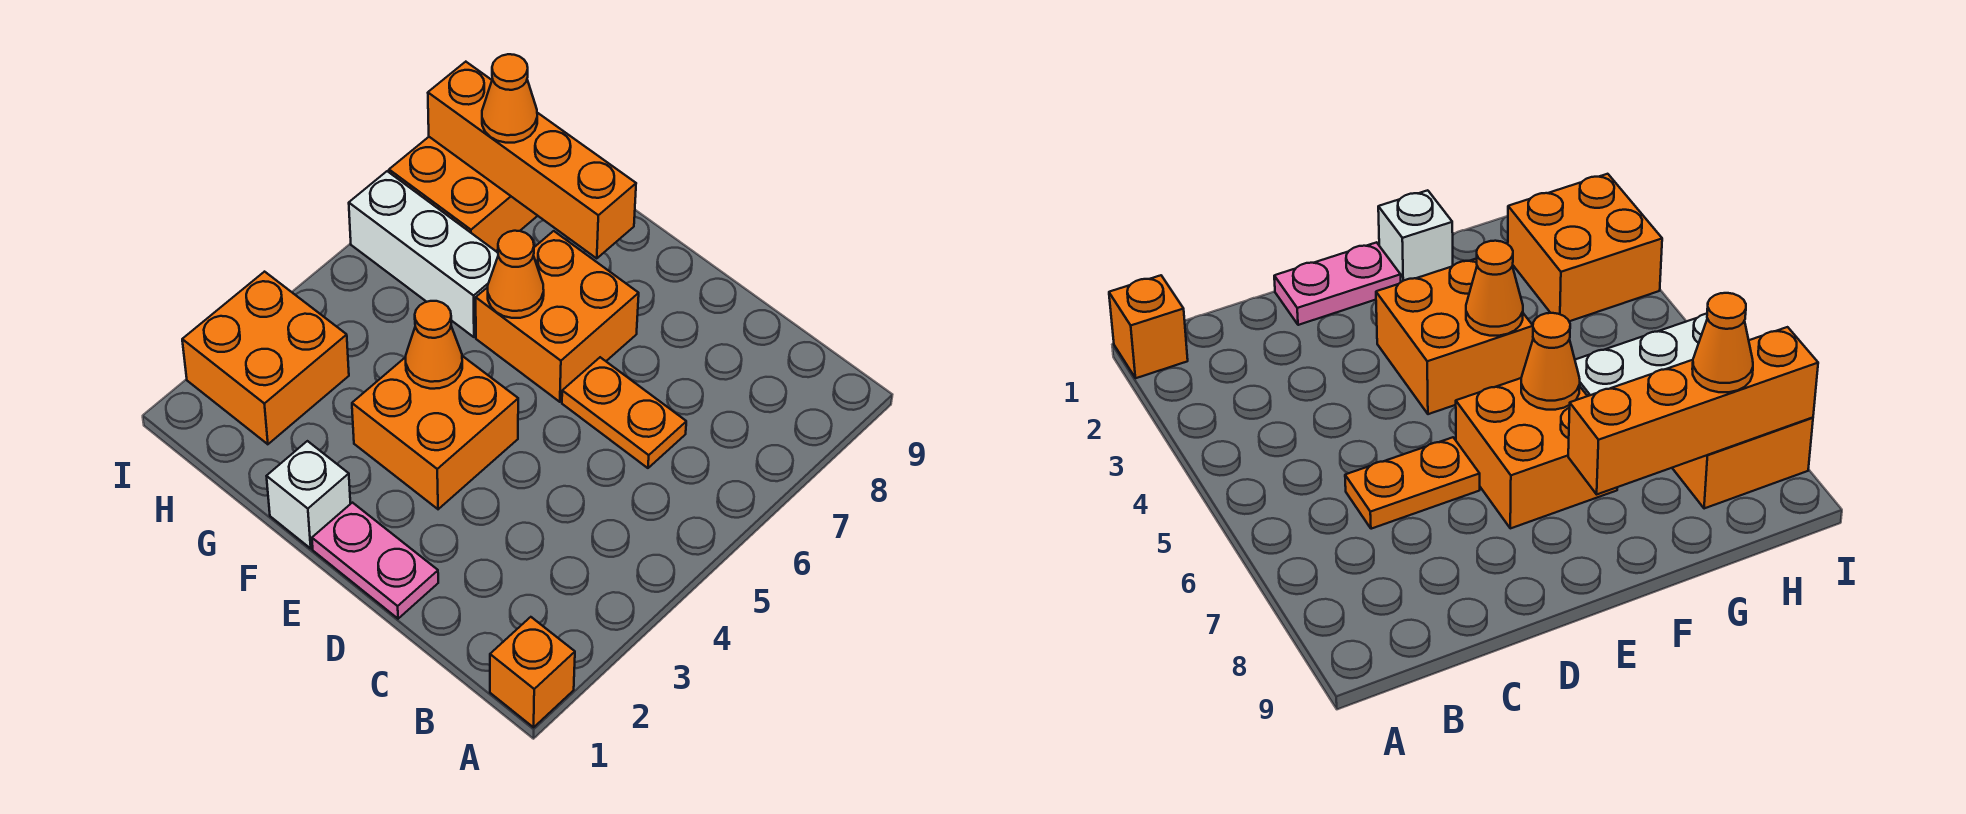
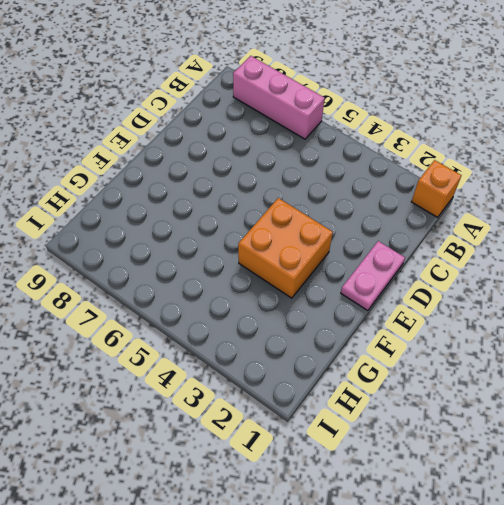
pink 1x3 brick [233,56,325,139] -> none
none -> orange 1x2 plate [562,357,686,468]
none -> orange 2x2 brick [476,231,639,402]
none -> white 1x1 brick [267,441,350,548]

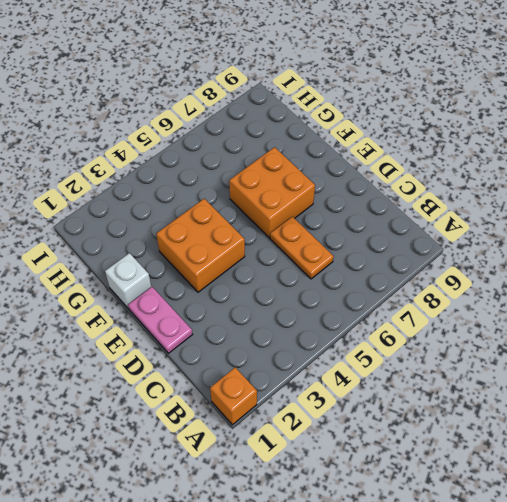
none -> white 1x3 brick [349,171,498,337]
none -> orange 2x2 brick [182,272,349,444]
none -> orange 2x2 brick [389,137,537,251]

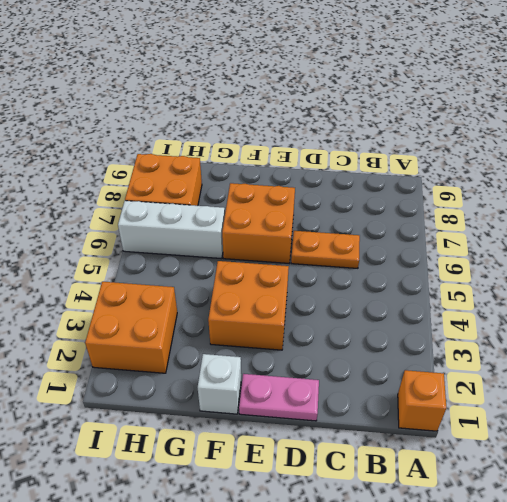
none -> orange 1x1 cone [406,301,462,389]
none -> orange 1x1 cone [488,231,544,318]
none -> orange 1x4 brick [428,62,636,258]

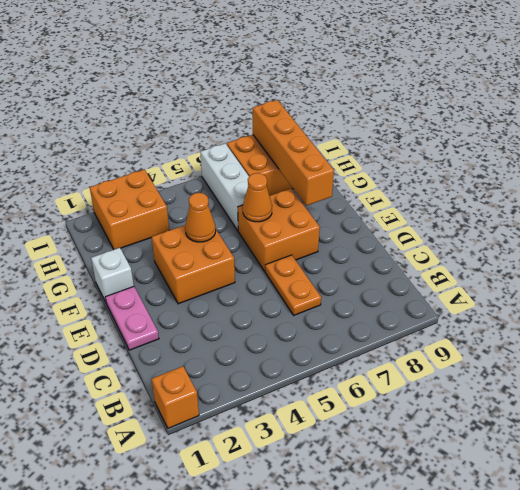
none -> orange 1x1 cone [482,54,537,143]

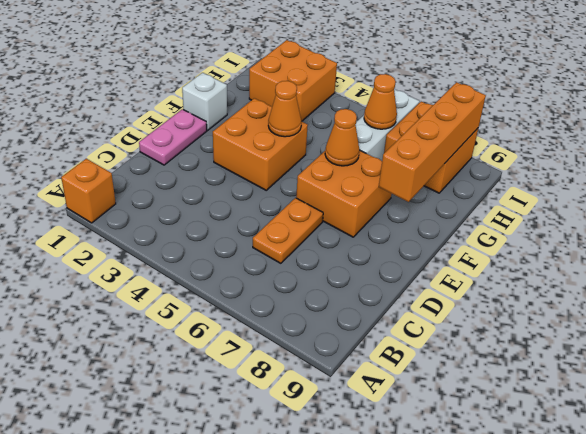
orange 1x1 cone [364,74,397,129] -> orange 1x1 cone moved to [482,54,537,143]

